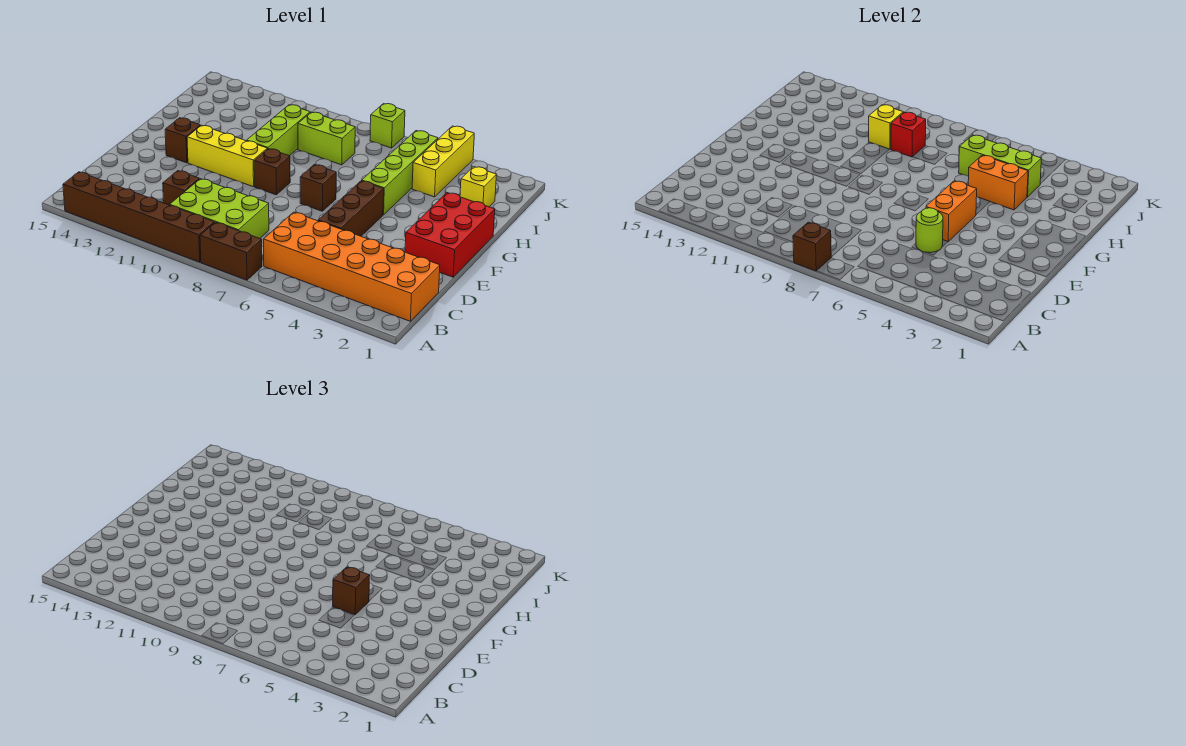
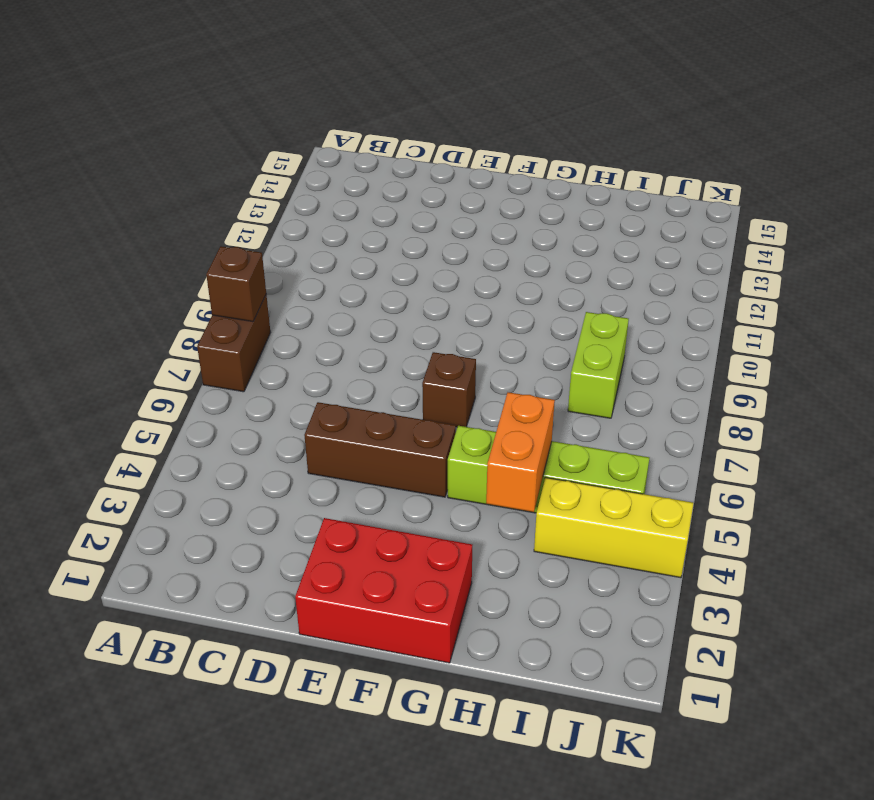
none -> brown 1x6 brick [63,172,214,262]
none -> orange 2x6 brick [264,212,440,321]
none -> lime 2x3 brick [170,179,269,238]

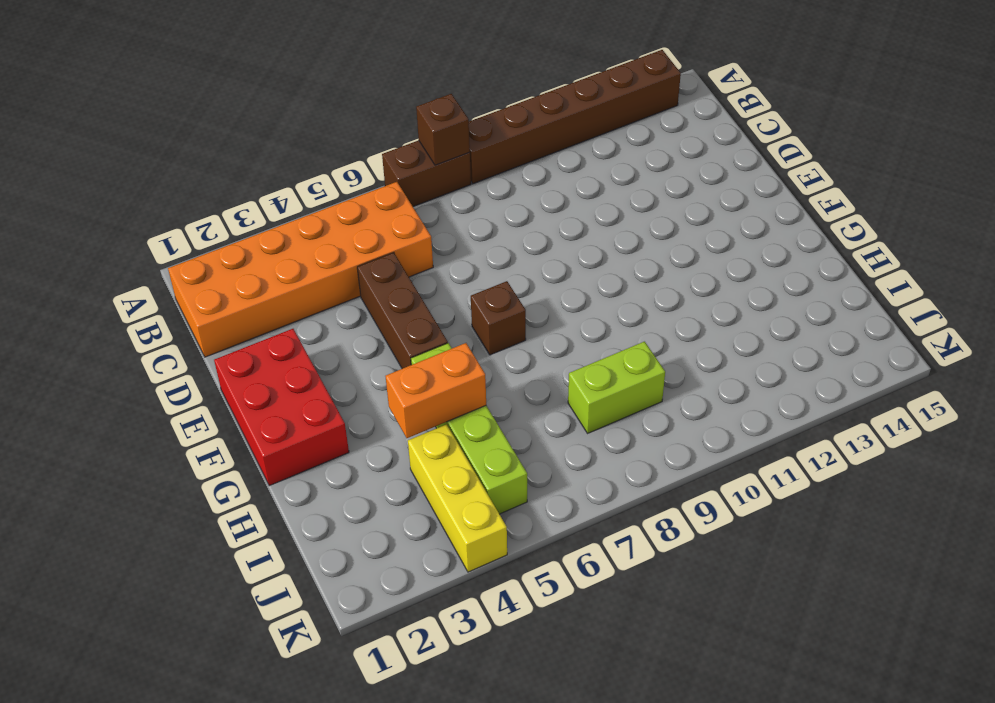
none -> lime 2x3 brick [170,179,269,238]
none -> brown 1x1 brick [163,171,199,205]
none -> brown 1x1 brick [254,149,290,195]

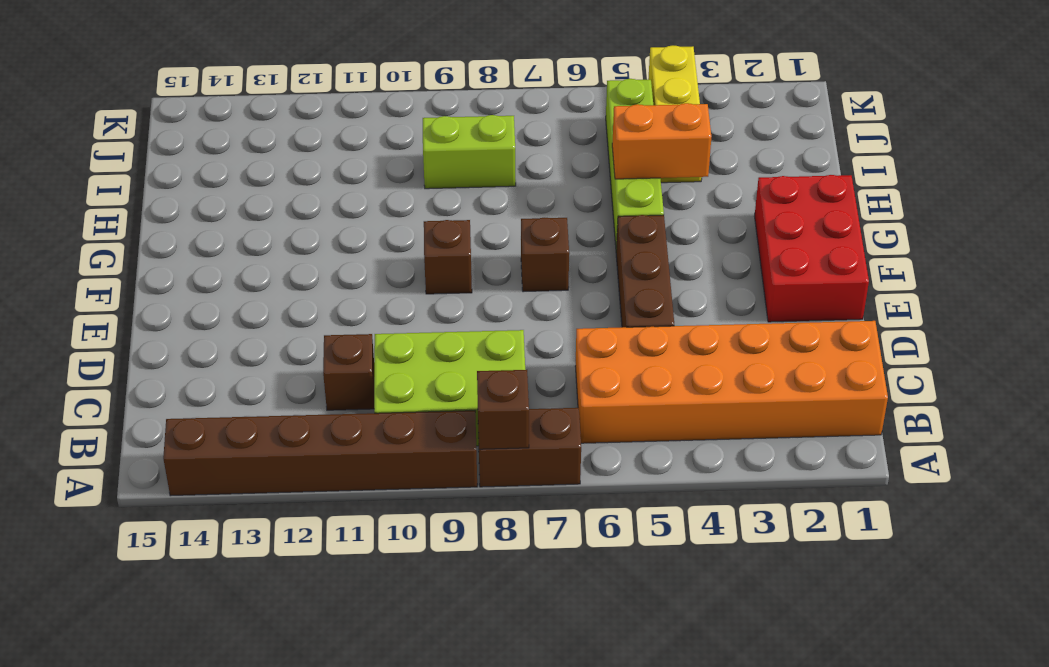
none -> yellow 1x3 brick [187,125,267,187]
none -> brown 1x1 brick [165,118,200,163]
none -> lime 1x3 brick [247,105,310,156]

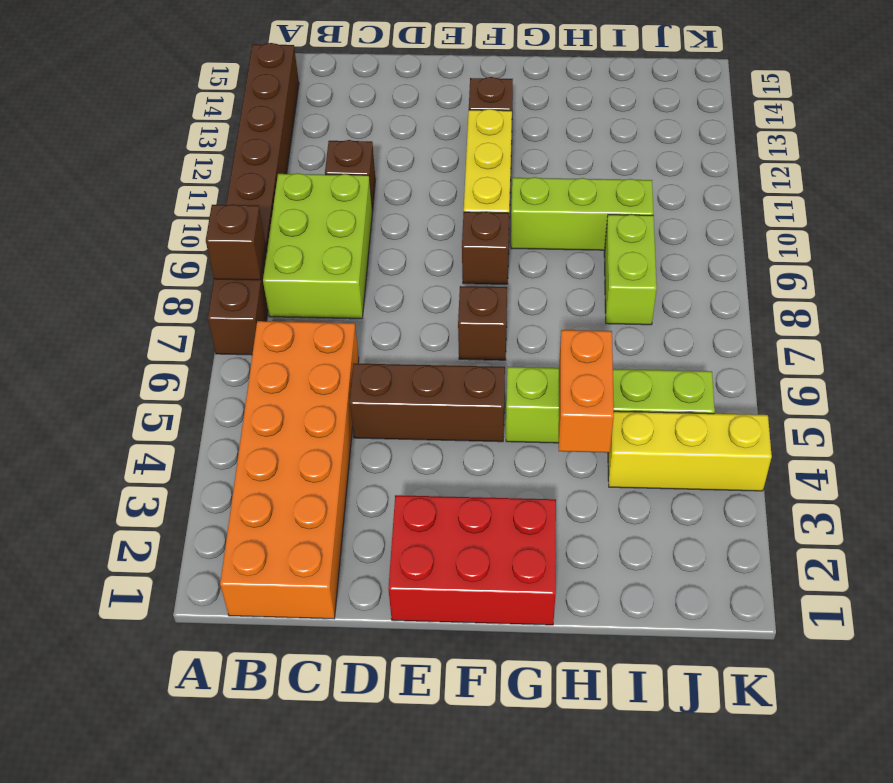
none -> yellow 1x1 brick [460,167,497,207]
none -> lime 1x1 brick [370,104,405,148]
none -> lime 1x1 round brick [916,208,943,253]

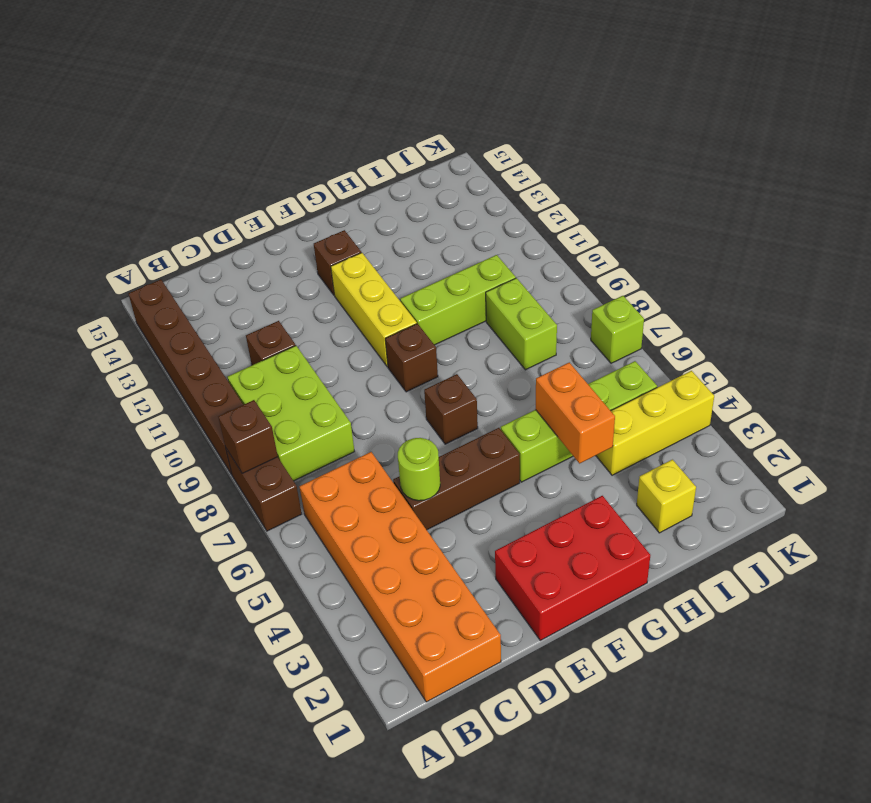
none -> orange 1x2 brick [926,181,977,242]
none -> lime 1x3 brick [959,135,1041,197]
none -> red 1x1 brick [891,112,926,157]

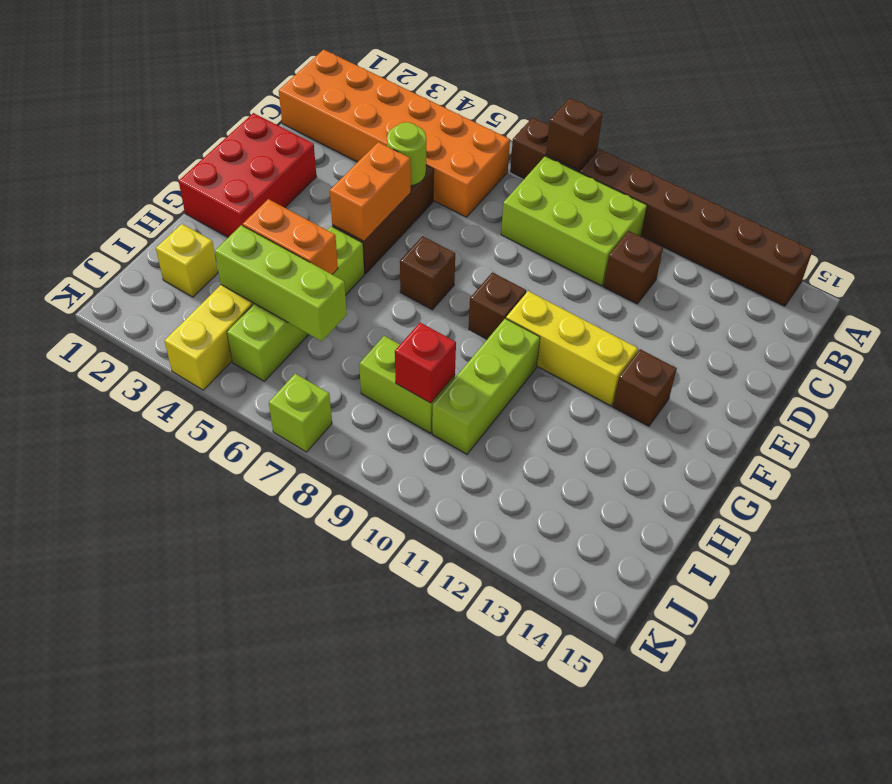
none -> yellow 1x1 brick [869,105,903,149]
none -> brown 1x1 brick [333,567,370,615]

